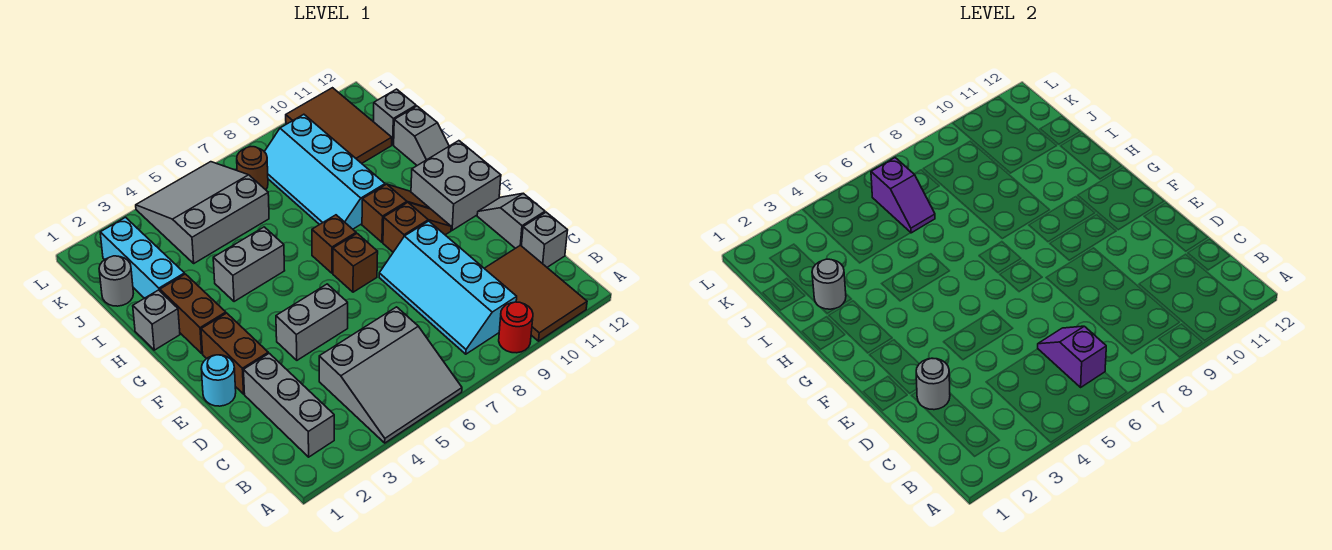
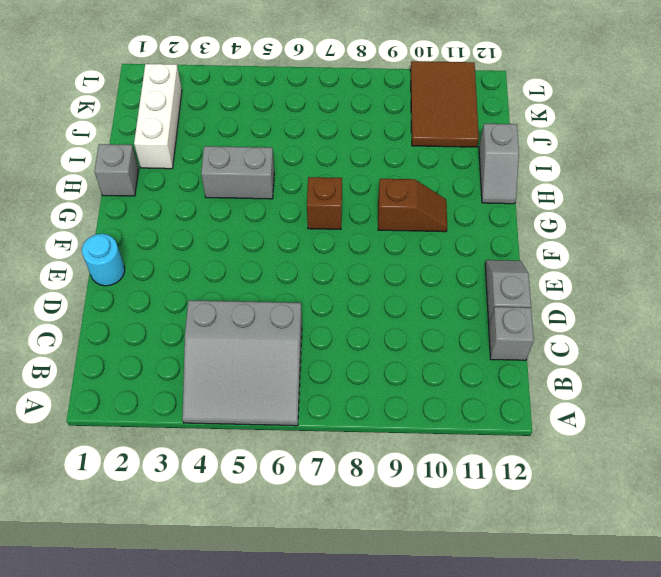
white 1x3 brick [134,64,182,169] -> cyan 1x3 brick [100,217,185,298]
none -> red 1x1 round brick [499,302,533,353]
none -> brown 2x3 tile [484,245,587,341]
none -> grey 1x3 brick [244,353,334,457]
none -> cyan 2x4 slope [379,221,517,354]

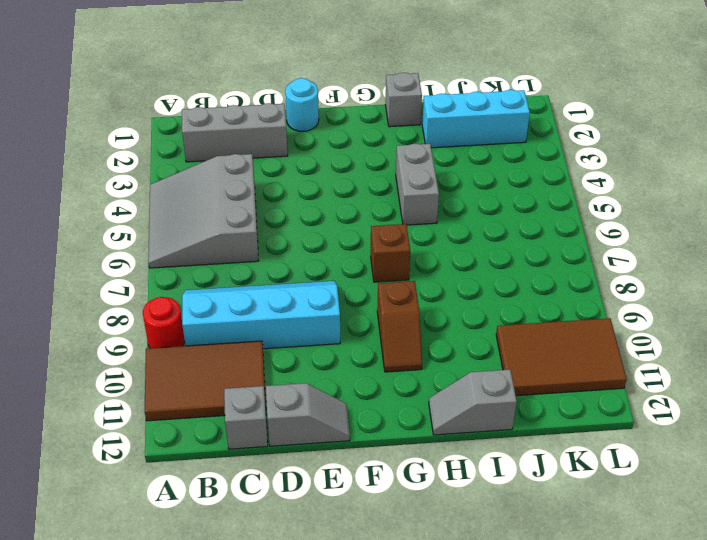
none -> brown 1x2 brick [201,313,268,394]
none -> grey 1x2 brick [276,284,348,360]
none -> brown 1x1 brick [333,234,378,292]
none -> brown 1x2 slope [383,202,451,252]

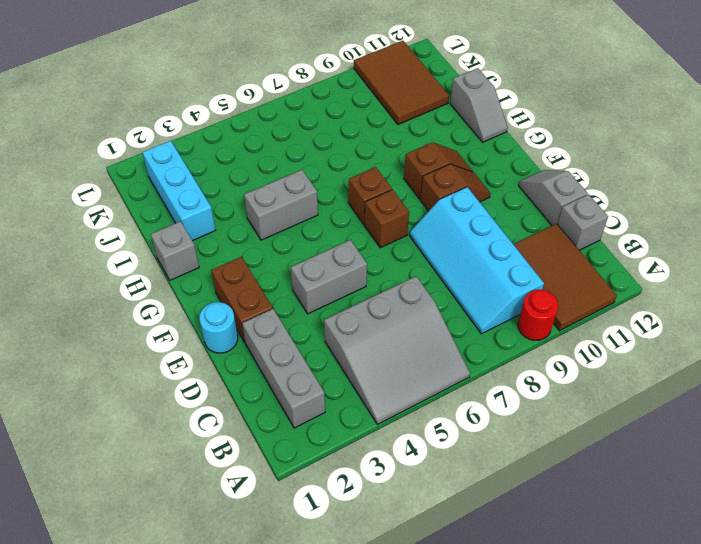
none -> grey 2x2 brick [411,141,501,230]
none -> brown 1x2 brick [160,274,226,353]
none -> cyan 2x4 slope [264,114,385,229]
none -> grey 1x1 round brick [99,256,133,306]

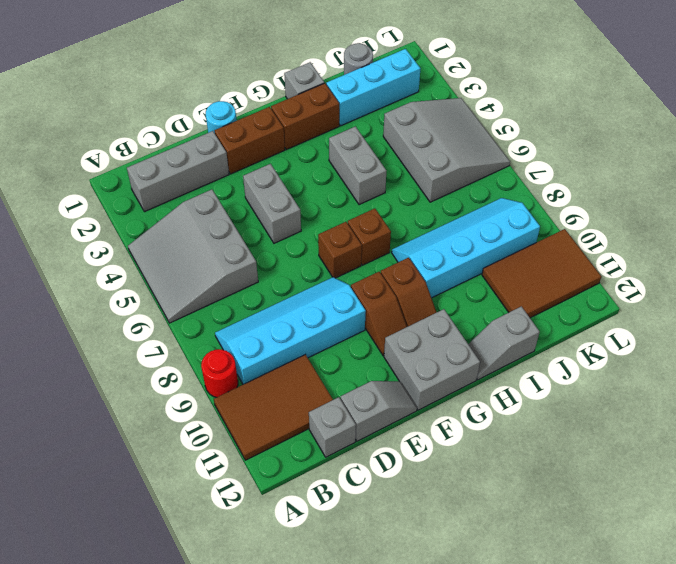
none -> grey 1x1 brick [374,89,416,145]
none -> brown 1x1 round brick [237,147,268,190]
none -> purple 1x2 slope [1038,326,1106,387]
none -> grey 1x1 round brick [916,358,950,410]

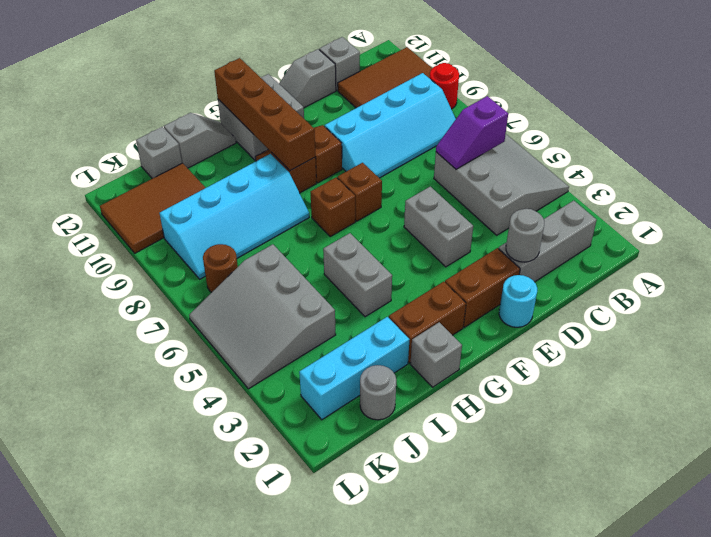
brown 1x4 brick [214,58,315,171] -> none
none -> grey 1x1 round brick [812,259,846,309]
none -> purple 1x2 slope [871,158,935,233]

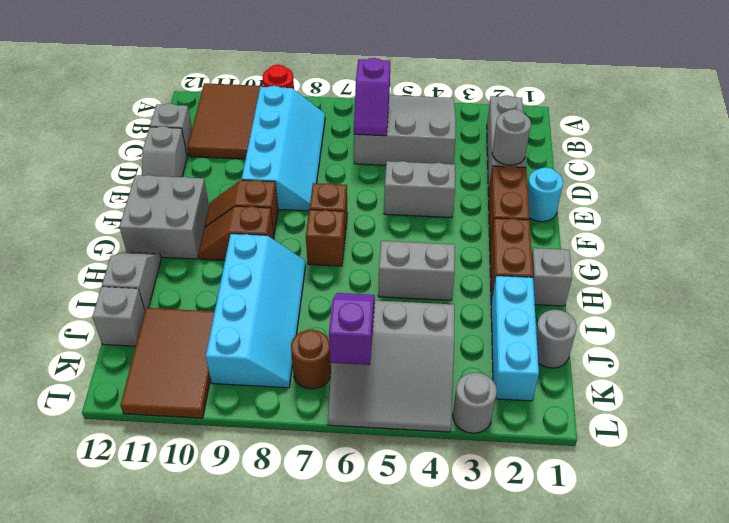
grey 1x1 round brick [453,373,497,433] -> grey 1x1 round brick moved to [812,259,846,309]

